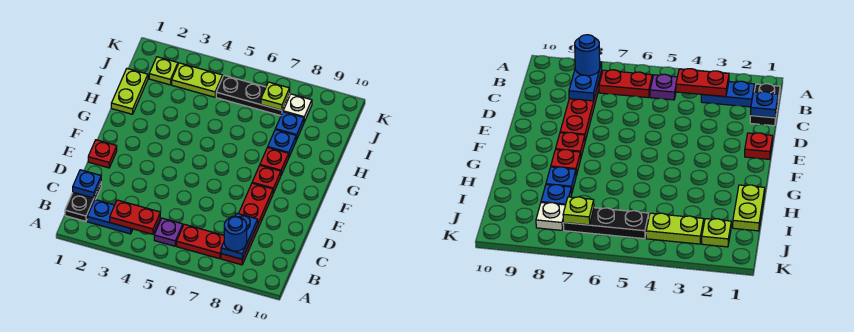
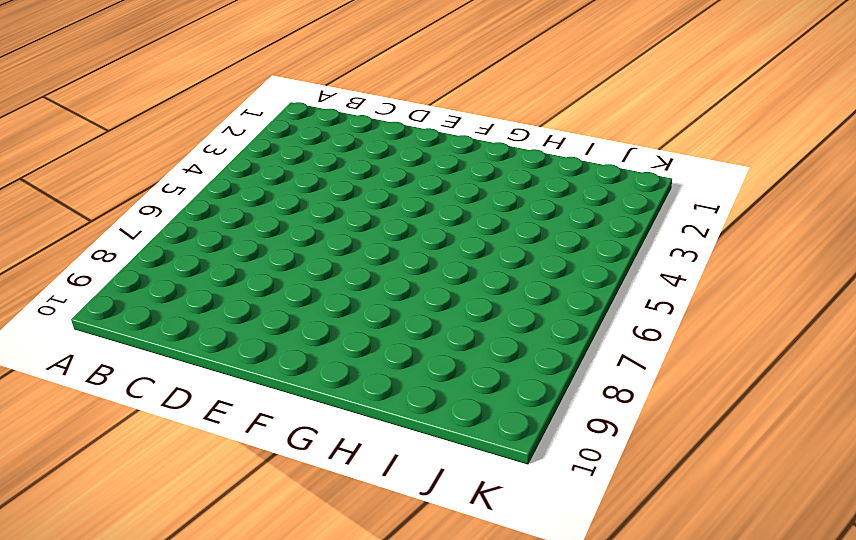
none -> black 1x2 plate [65,183,101,221]
none -> blue 1x2 plate [87,200,133,234]
none -> purple 1x1 plate [154,218,183,246]

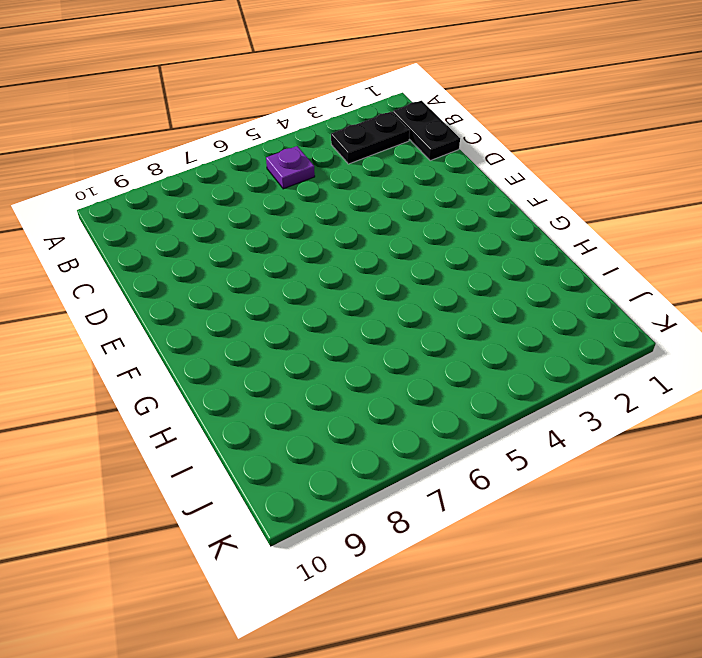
black 1x2 plate [331,112,410,164] -> blue 1x2 plate [87,200,133,234]
none -> red 1x2 plate [177,224,224,259]
none -> red 1x4 plate [221,183,273,265]
none -> red 1x1 plate [88,140,117,168]

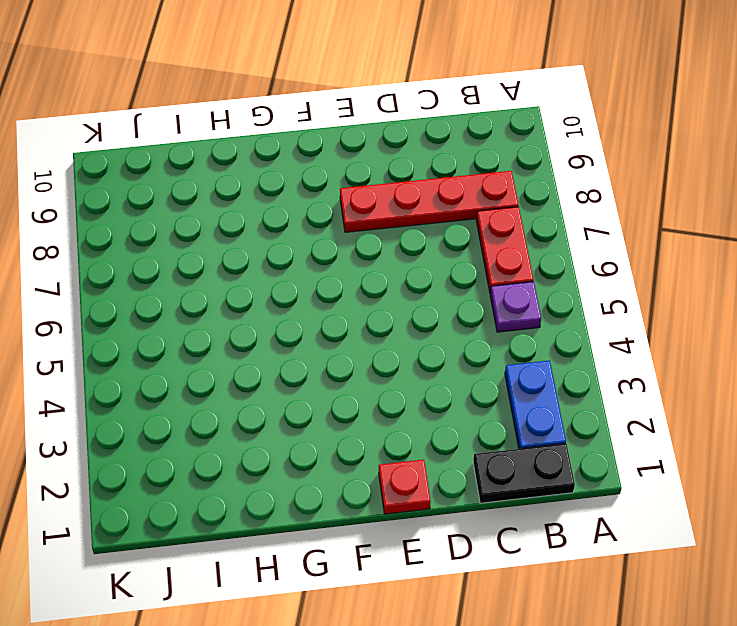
none -> red 1x1 plate [252,166,281,193]
none -> red 1x1 plate [260,147,289,175]
none -> lime 1x2 plate [111,69,148,114]

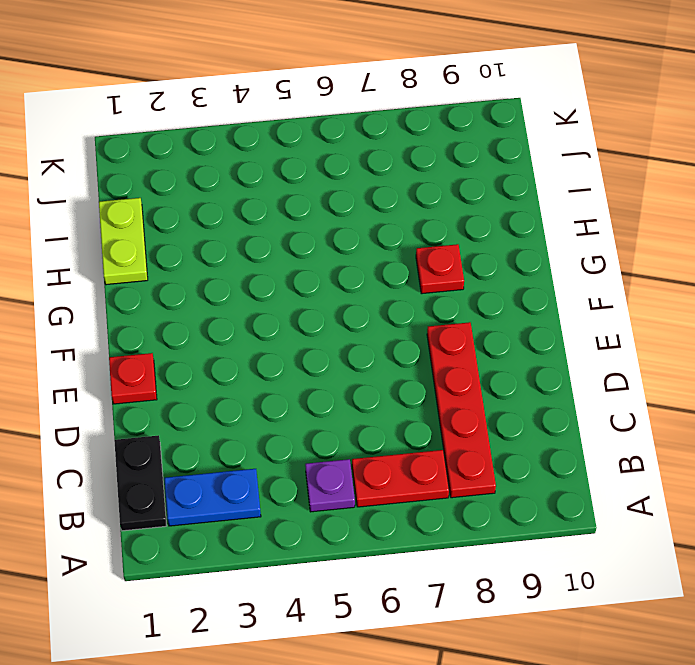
none -> red 1x1 plate [252,166,281,193]
none -> blue 1x1 plate [268,130,296,157]
none -> blue 1x1 plate [275,112,304,140]

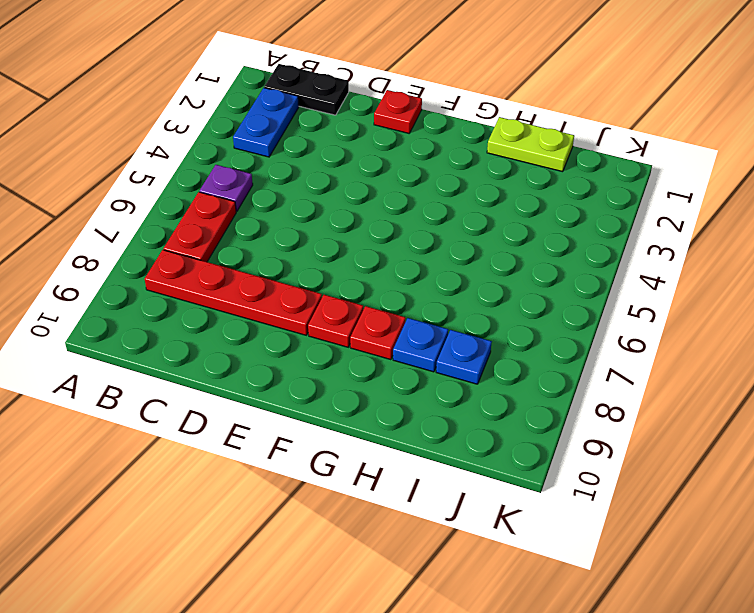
none -> lime 1x1 plate [149,57,178,85]
none -> lime 1x2 plate [172,63,223,97]
none -> black 1x3 plate [216,75,290,116]

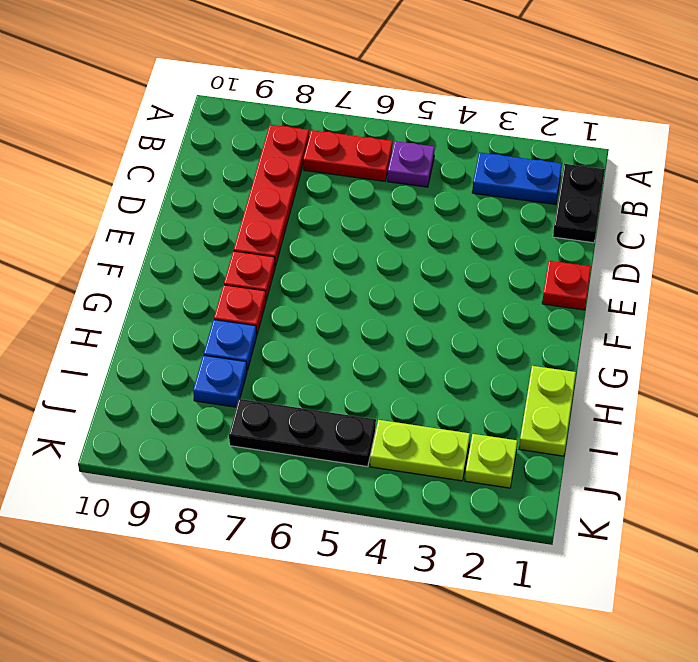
none -> white 1x1 plate [283,94,312,122]
none -> red 1x2 plate [110,200,160,234]
none -> blue 1x2 plate [221,213,258,259]

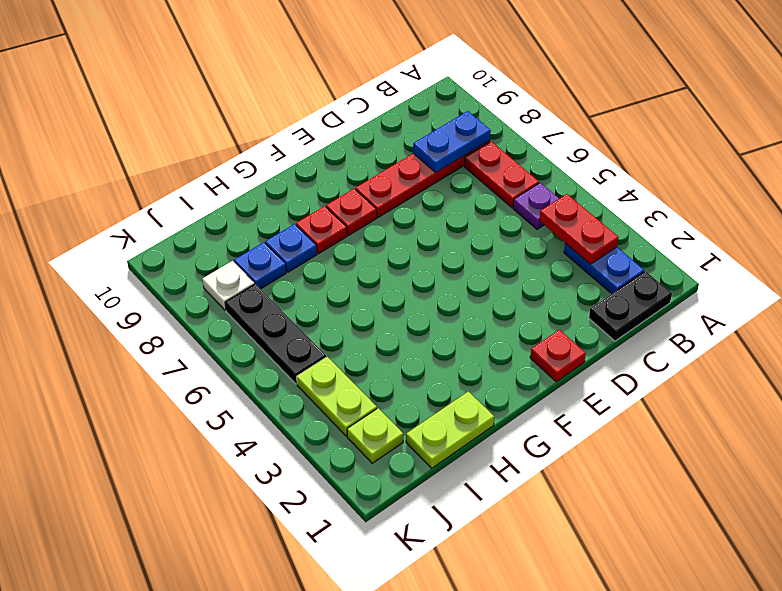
none -> blue 1x1 plate [73,170,101,198]
none -> lime 1x1 plate [261,82,290,110]
none -> blue 1x1 round brick [224,216,247,251]

